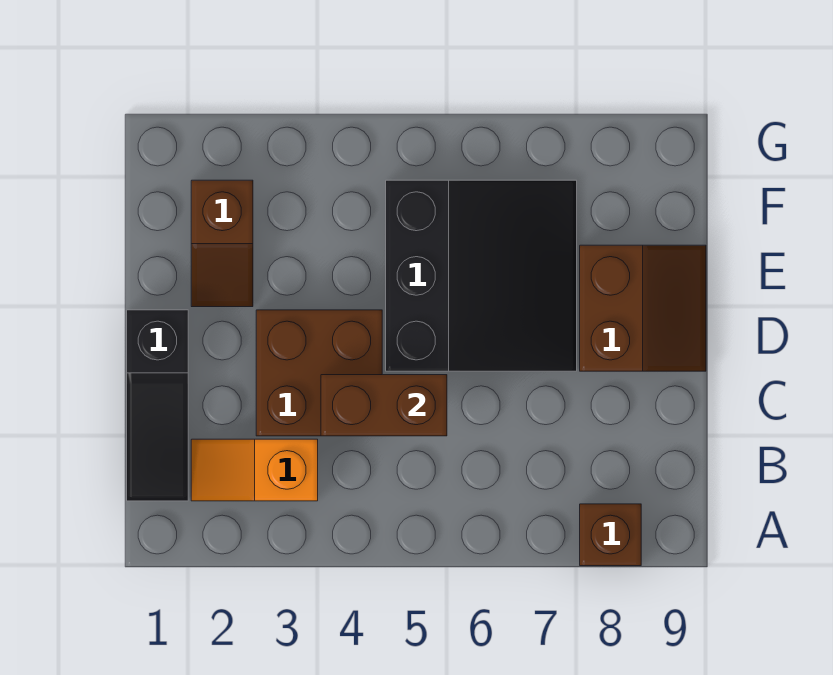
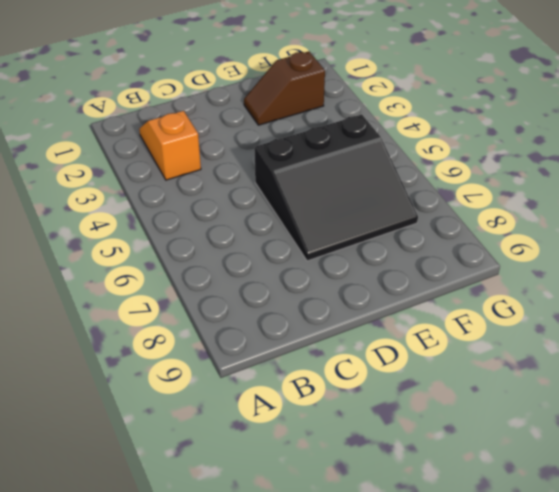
none -> brown 1x1 brick [580,504,641,566]
none -> black 1x3 slope [127,310,188,501]

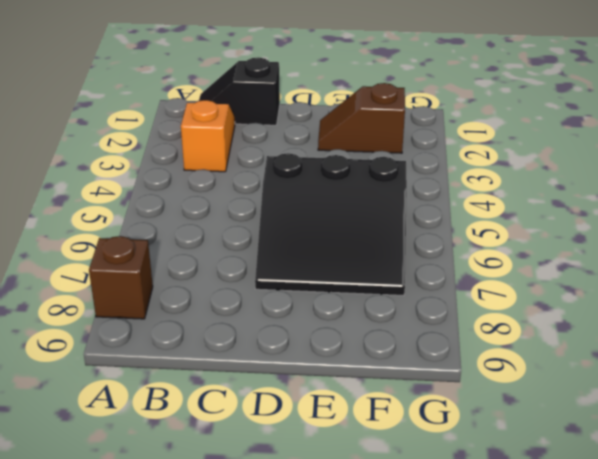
black 1x2 slope [199,57,280,125] -> black 1x3 slope [127,310,188,501]
none -> brown 2x2 brick [256,310,382,436]
none -> brown 2x2 slope [580,245,706,371]

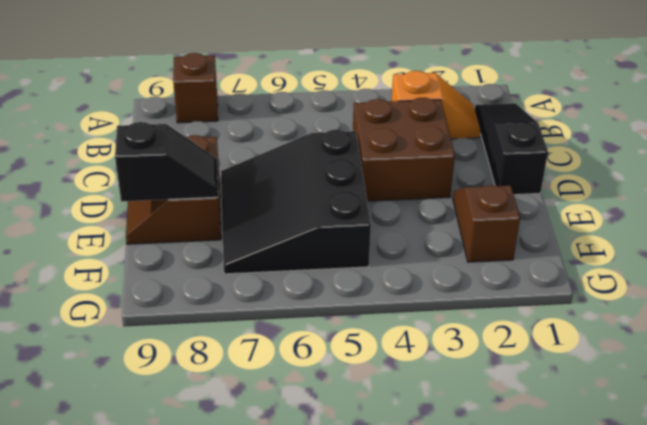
black 1x2 slope [115,122,218,202] -> none
none -> brown 1x2 brick [321,375,447,436]

